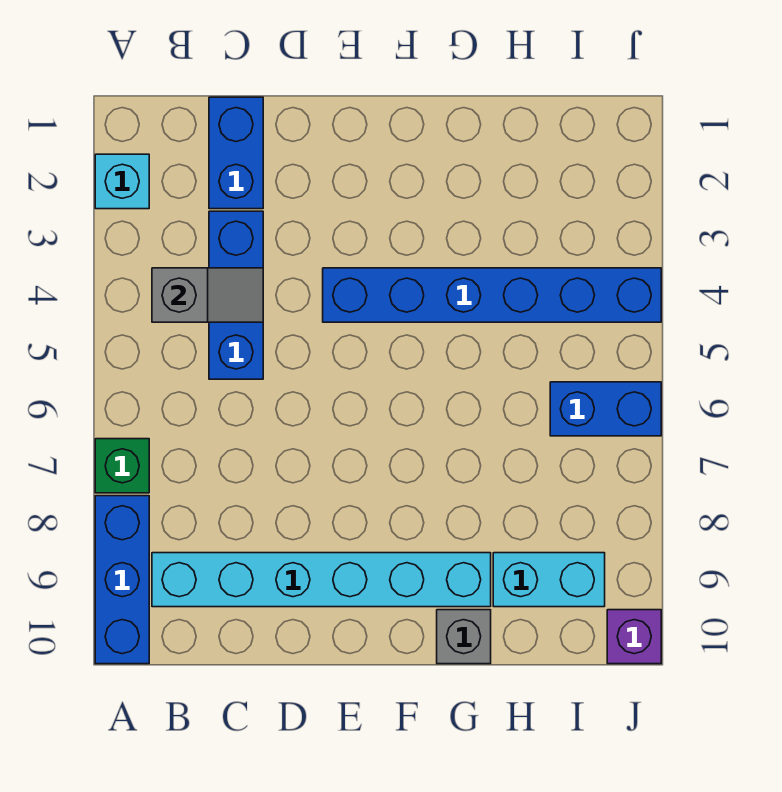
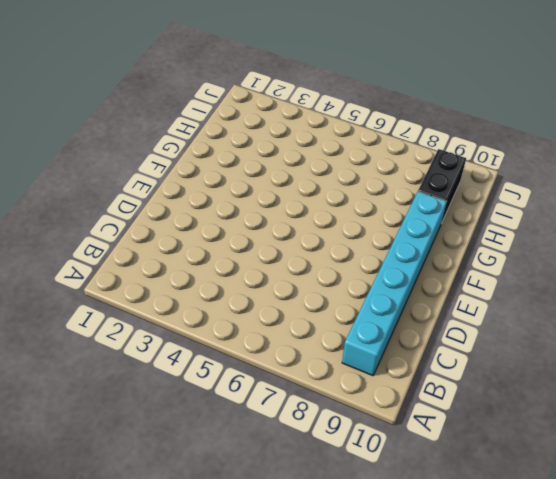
black 1x2 brick [418,149,466,222] -> cyan 1x2 brick [493,553,605,607]
none -> cyan 1x1 brick [95,154,149,209]
none -> green 1x1 brick [95,439,149,493]
none -> blue 1x3 brick [95,496,149,664]

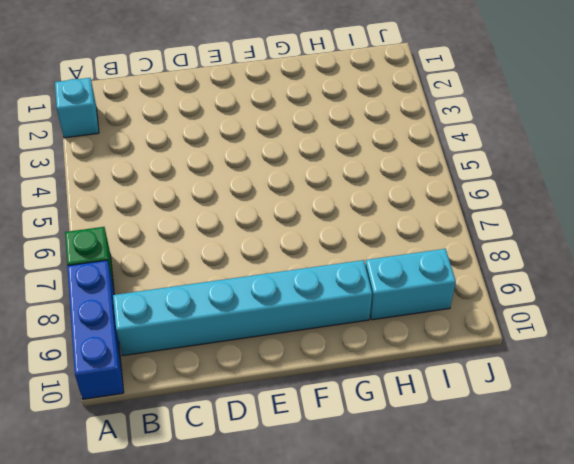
none -> blue 1x2 brick [209,97,263,209]
none -> blue 1x3 brick [209,211,263,379]
none -> blue 1x6 brick [323,268,661,322]

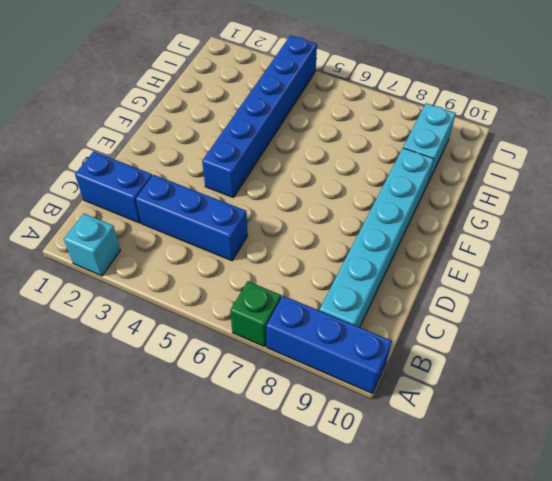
none -> grey 1x1 brick [437,610,491,664]
none -> blue 1x2 brick [550,382,661,436]
none -> purple 1x1 brick [607,610,661,664]

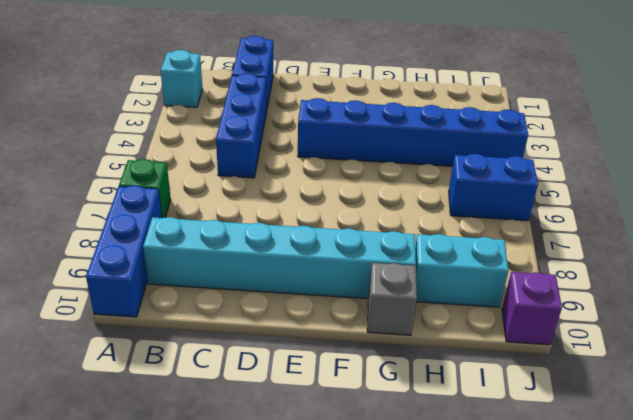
none -> grey 1x2 slope [152,268,263,322]

